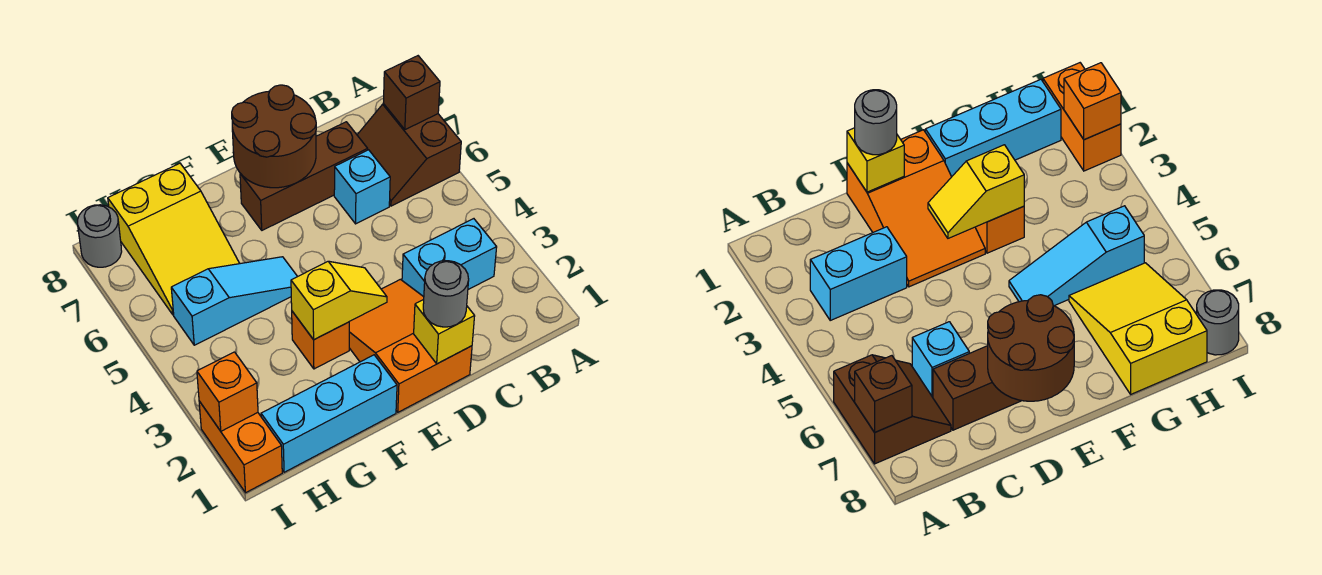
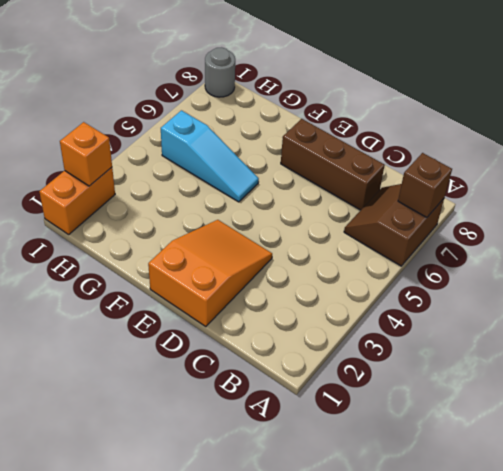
none -> cyan 1x2 brick [402,219,497,297]
none -> cyan 1x1 brick [334,150,390,224]
none -> cyan 1x3 brick [261,355,397,472]

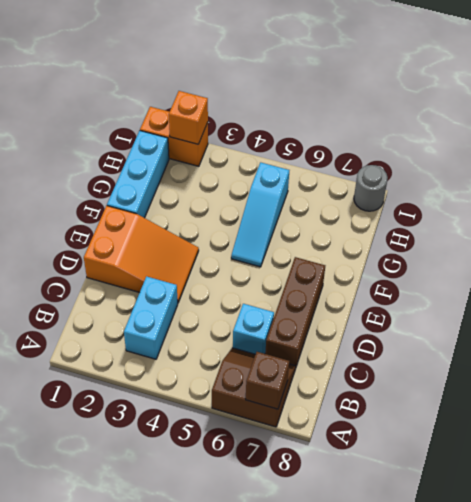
none -> orange 1x1 brick [292,311,349,369]
none -> yellow 2x3 slope [108,163,240,315]
none -> yellow 1x1 brick [414,300,475,364]

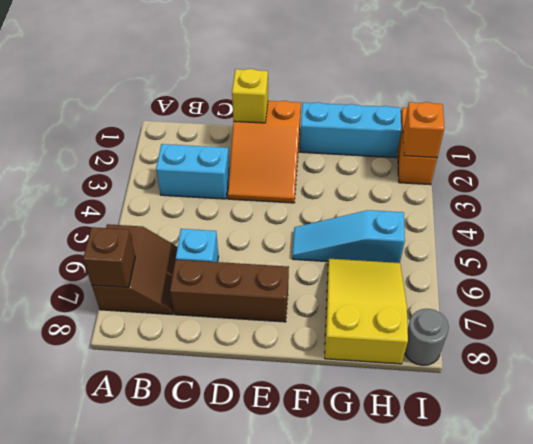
none -> orange 1x1 brick [292,311,349,369]
none -> brown 2x2 round brick [232,85,316,188]
none -> yellow 1x2 slope [291,261,387,340]

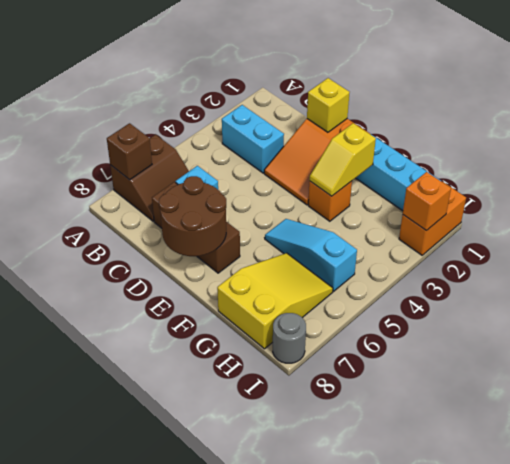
yellow 1x2 slope [310,123,376,196] -> yellow 1x2 slope turned to [291,261,387,340]
none -> grey 1x1 round brick [423,261,469,327]

